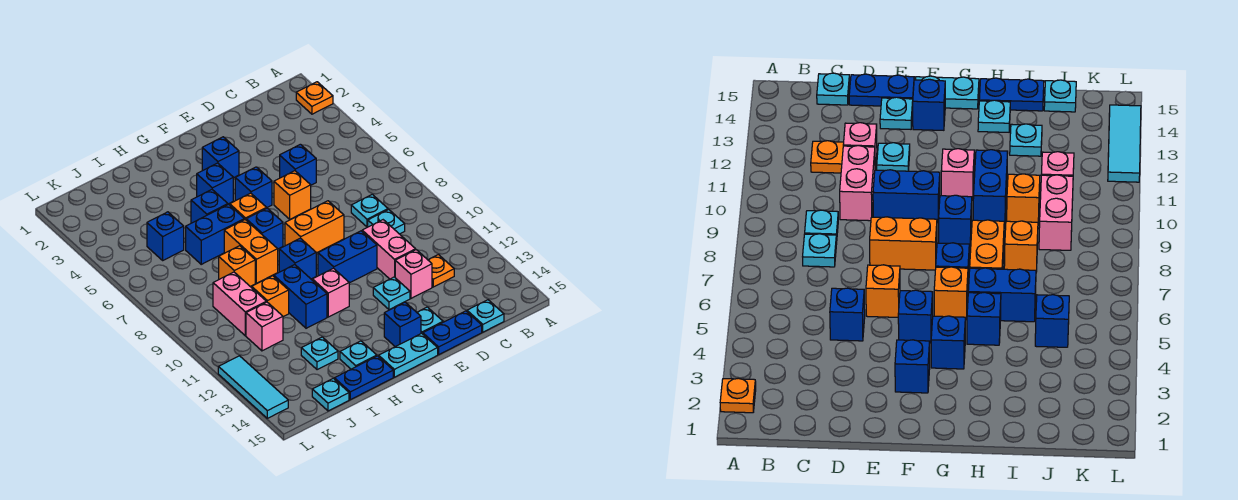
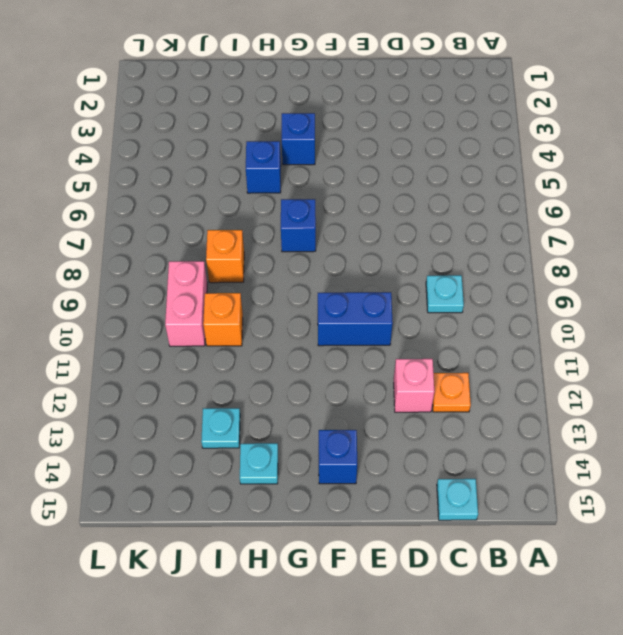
none -> orange 1x1 plate [296,82,333,114]
none -> cyan 1x1 plate [351,194,388,227]
none -> blue 1x1 brick [280,144,316,185]
none -> pink 1x2 brick [362,220,416,279]

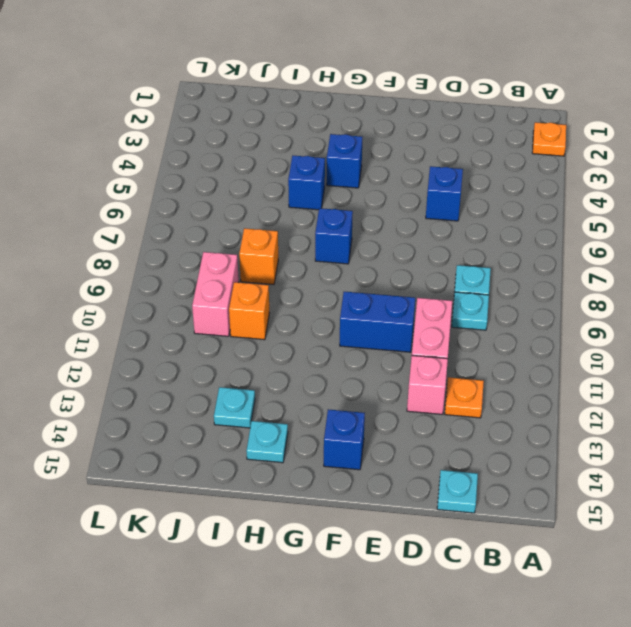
none -> blue 1x2 plate [423,311,482,355]
none -> orange 1x1 brick [274,171,311,219]
none -> orange 1x2 brick [285,201,344,253]
none -> cyan 1x1 plate [373,277,410,310]

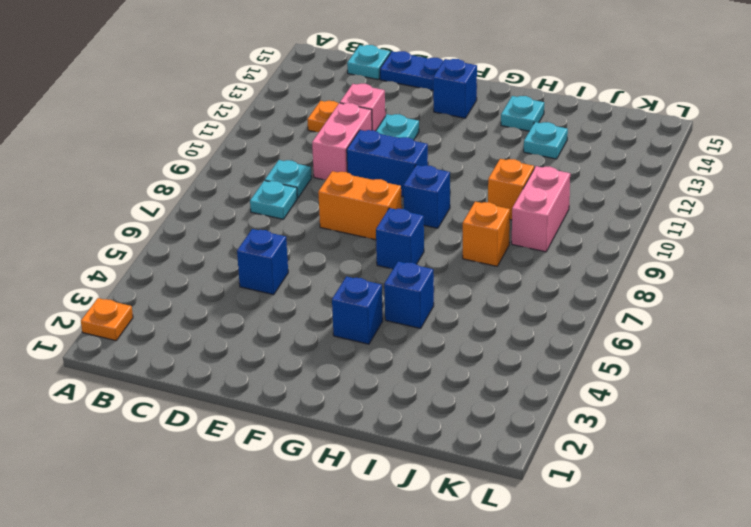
none -> orange 1x1 brick [274,171,311,219]
none -> cyan 1x1 plate [417,307,443,334]
none -> blue 1x1 brick [202,137,239,178]
none -> blue 1x1 brick [235,167,272,207]

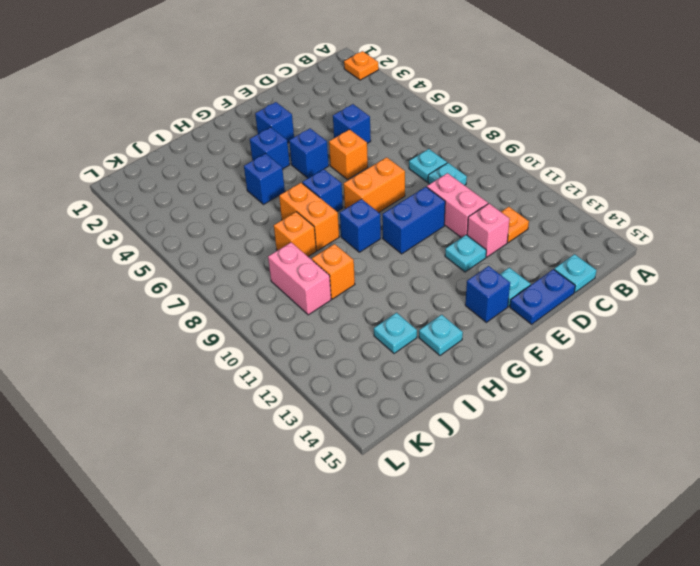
none -> cyan 1x2 plate [379,333,438,377]
none -> orange 1x1 brick [230,193,267,220]
none -> pink 1x1 brick [312,268,349,317]
none -> blue 1x2 brick [186,204,244,264]

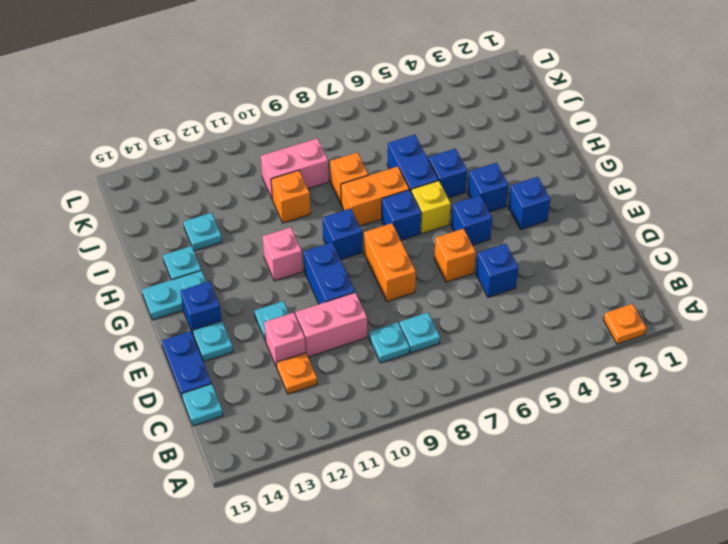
yellow 1x1 brick [411,181,451,234] -> orange 1x1 brick [230,193,267,220]
cyan 1x2 plate [142,270,206,320] -> cyan 1x2 plate turned to [379,333,438,377]
none -> blue 1x2 brick [274,265,327,328]
none -> blue 1x2 plate [334,356,393,400]
none -> blue 1x1 brick [147,212,184,260]
none -> pink 1x1 brick [246,302,283,351]

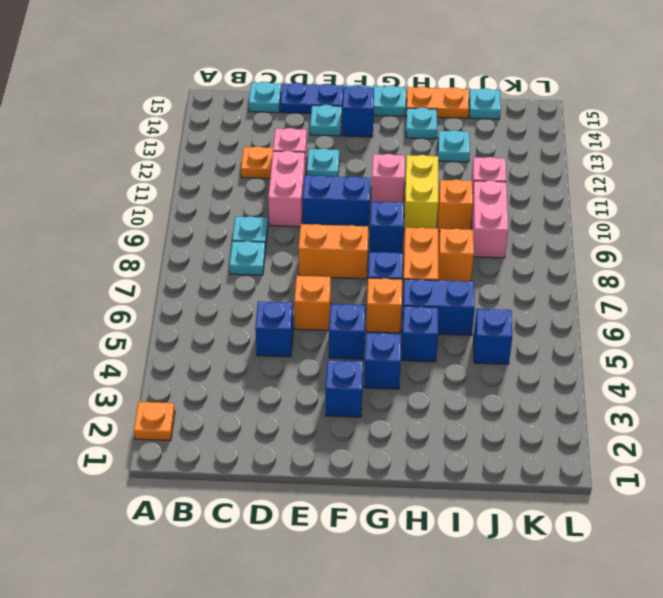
yellow 1x2 brick [404,155,438,230] -> blue 1x2 brick [274,265,327,328]
orange 1x2 plate [407,86,469,118] -> blue 1x2 plate [334,356,393,400]
none -> cyan 1x3 tile [218,356,288,418]

